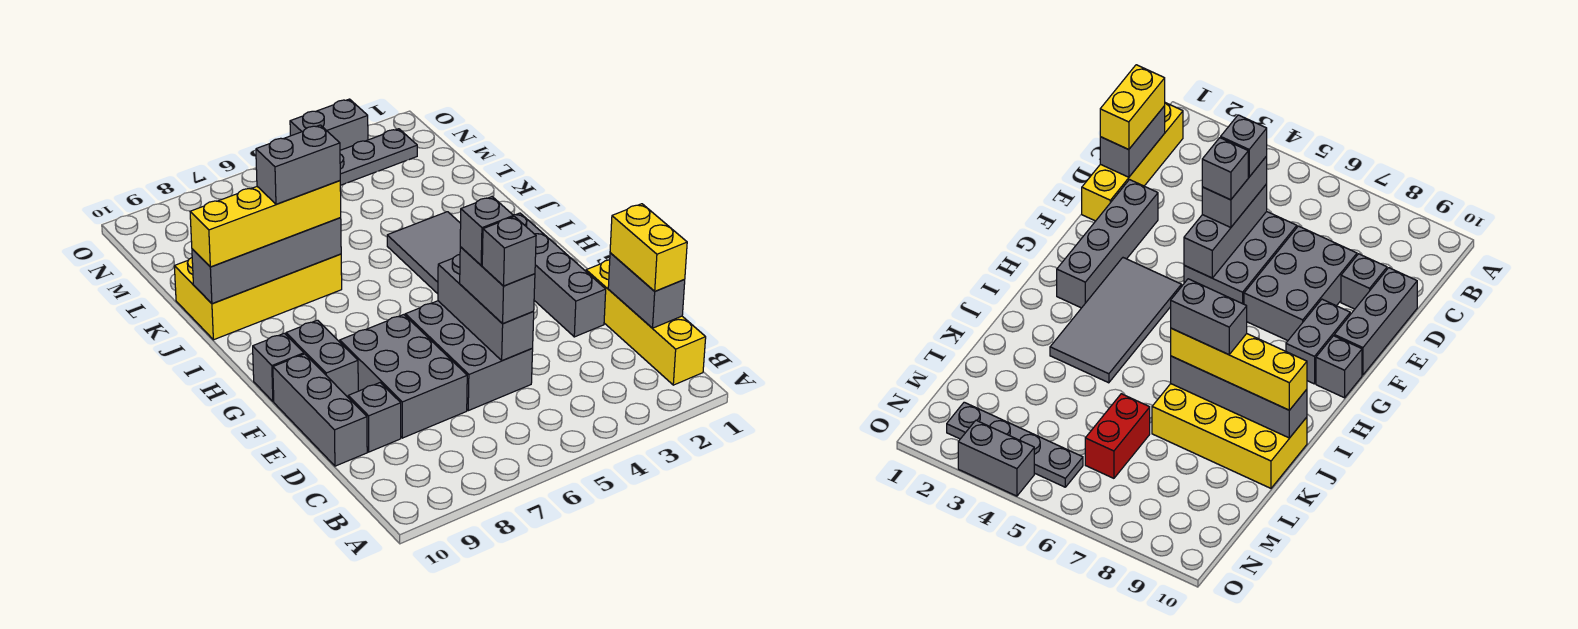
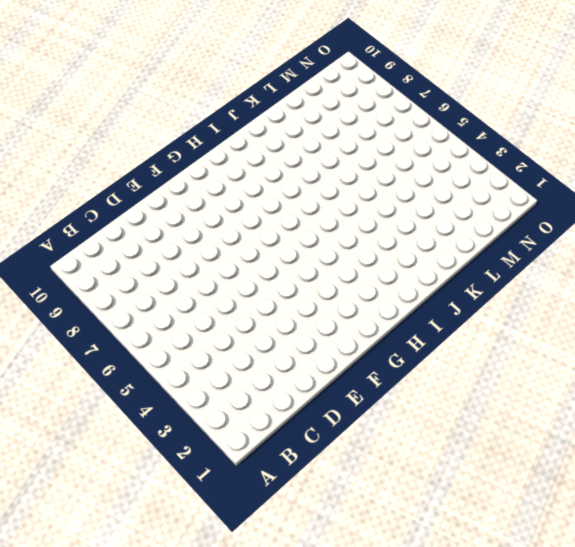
none -> yellow 1x4 brick [586,260,706,385]
none -> grey 2x3 brick [405,301,533,411]
none -> grey 2x3 brick [340,315,467,438]

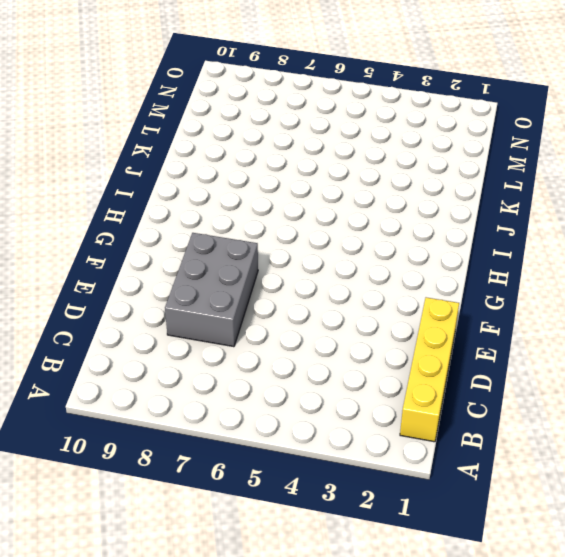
none -> grey 2x3 brick [405,301,533,411]
none -> grey 1x1 brick [348,383,401,452]
none -> grey 1x3 brick [273,354,367,466]

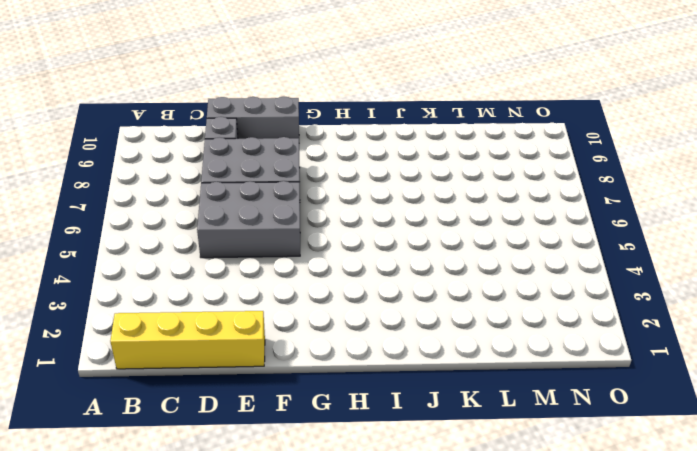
none -> grey 1x4 brick [513,213,606,337]
none -> grey 1x2 brick [286,320,358,397]
none -> grey 2x4 tile [387,212,461,294]

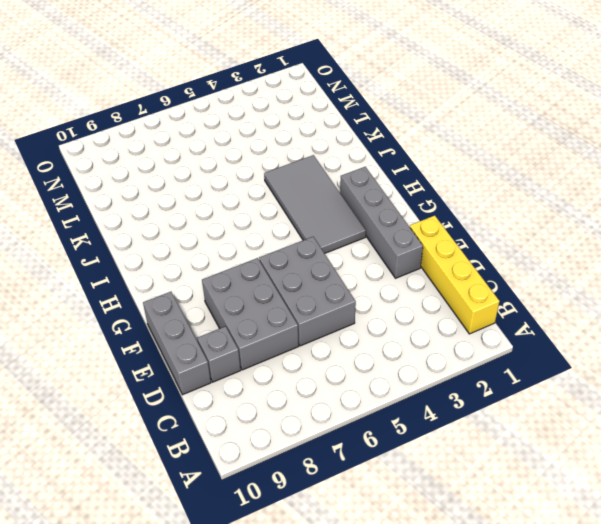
none -> grey 1x2 brick [286,320,358,397]
none -> grey 1x1 brick [253,333,304,401]
none -> yellow 2x4 brick [174,254,342,340]

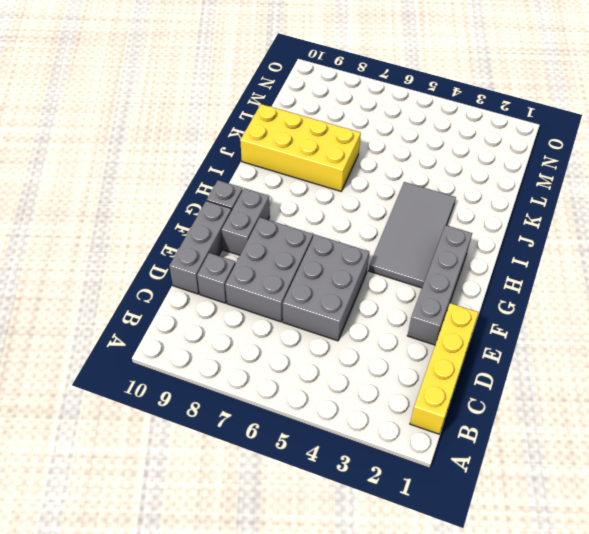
none -> red 1x2 brick [1085,394,1150,478]
none -> grey 1x4 plate [340,129,417,185]
none -> grey 1x2 brick [290,99,368,150]

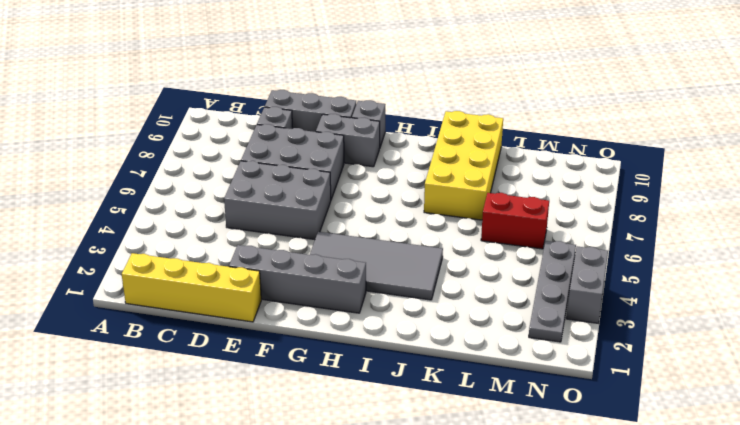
none -> grey 1x2 brick [608,253,685,328]
none -> grey 1x3 brick [438,255,534,361]
none -> grey 1x4 brick [192,218,341,304]

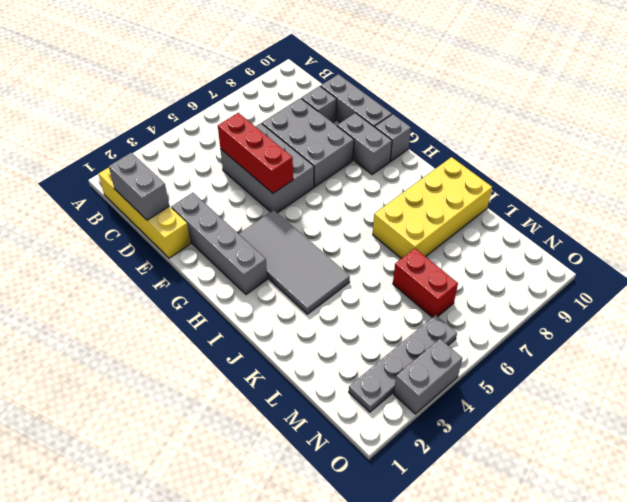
red 1x3 brick [218,113,293,193] -> grey 1x3 brick [438,255,534,361]
none -> grey 1x4 brick [192,218,341,304]
none -> yellow 1x2 brick [610,204,687,291]
none -> grey 1x2 brick [460,247,535,324]

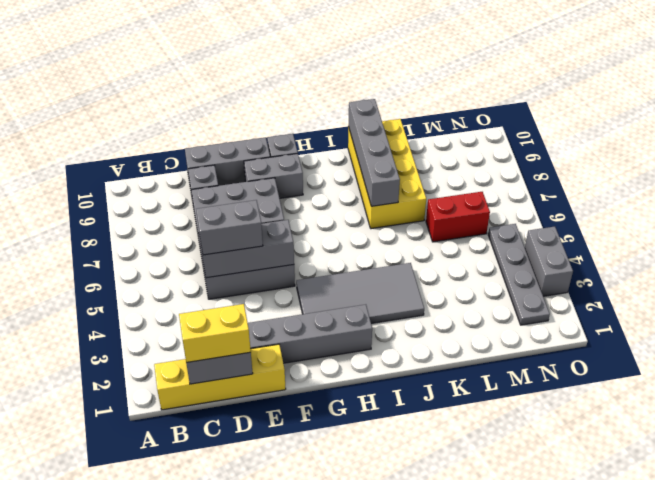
none -> yellow 1x4 brick [190,181,341,267]
none -> grey 1x1 brick [482,217,536,286]
none -> grey 1x1 brick [460,197,513,265]

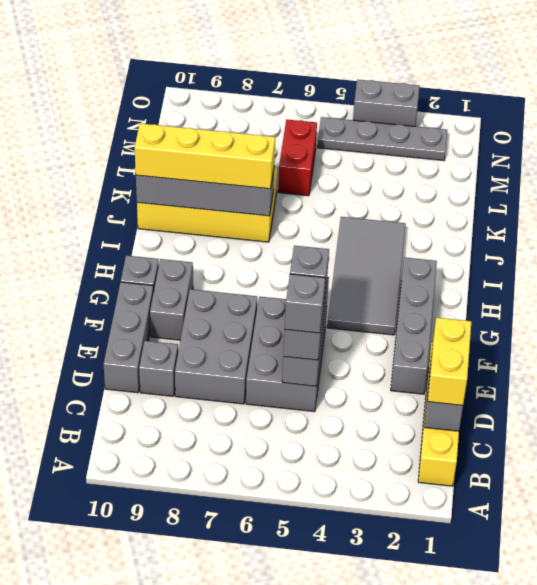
none -> grey 1x2 brick [256,125,340,204]

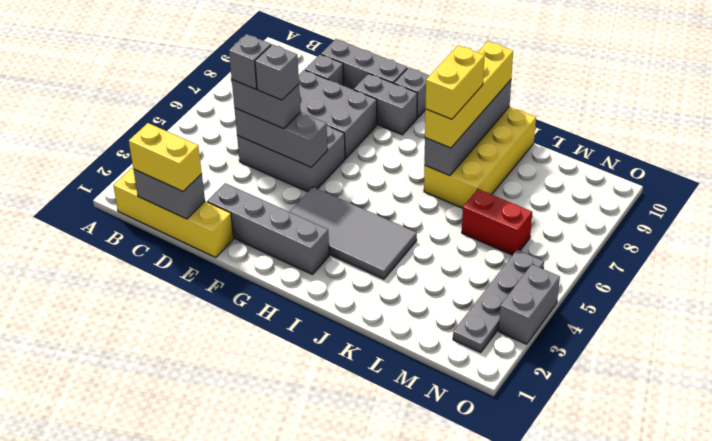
yellow 1x2 brick [426,45,485,119] -> grey 1x2 brick [256,125,340,204]

